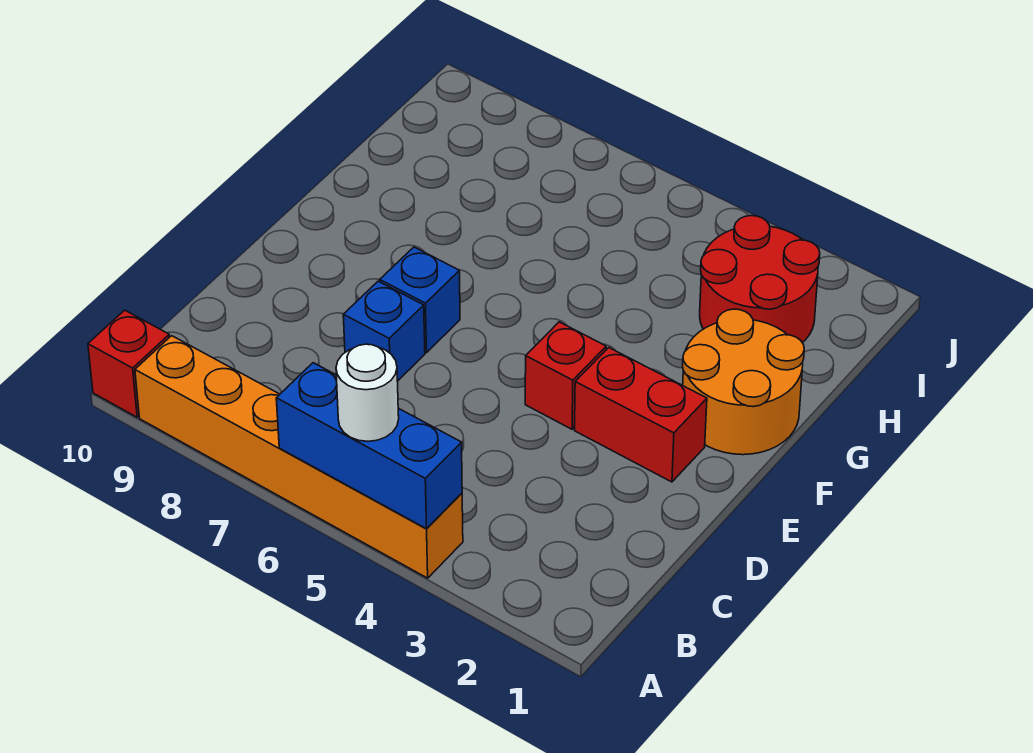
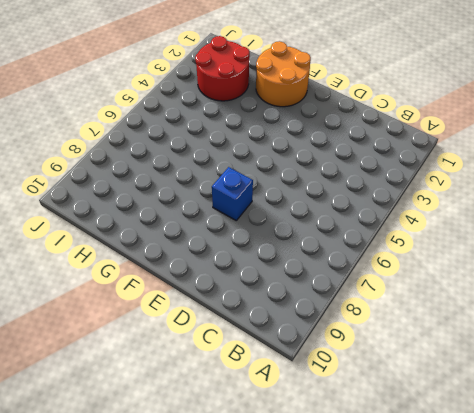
none -> orange 1x6 brick [135,336,463,578]
none -> red 1x1 brick [88,310,169,417]

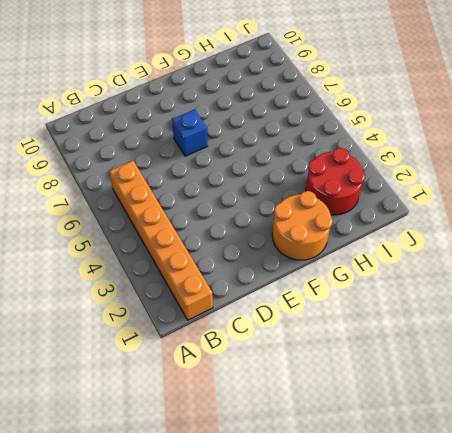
orange 1x6 brick [109,161,213,320] -> orange 1x6 brick moved to [135,336,463,578]
none -> red 1x1 brick [88,310,169,417]
none -> blue 1x1 brick [343,281,425,381]

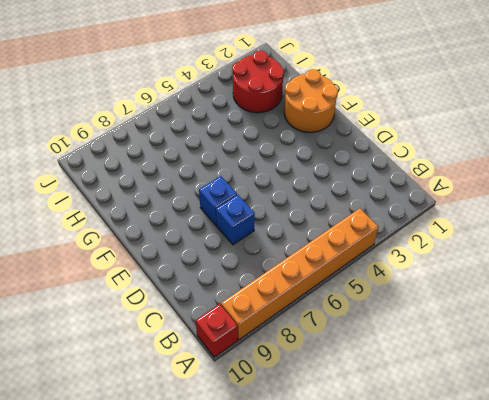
none -> red 1x2 brick [575,348,707,482]
none -> red 1x1 brick [525,322,606,429]

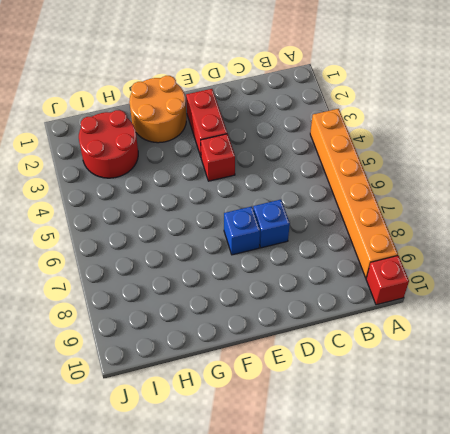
none -> blue 1x3 brick [276,363,462,529]
none -> white 1x1 round brick [336,344,399,441]

